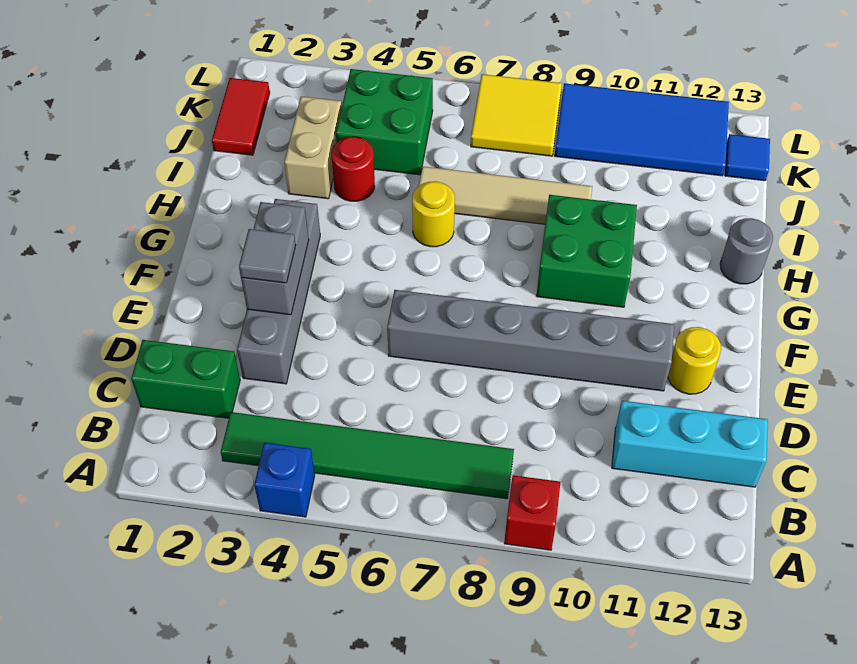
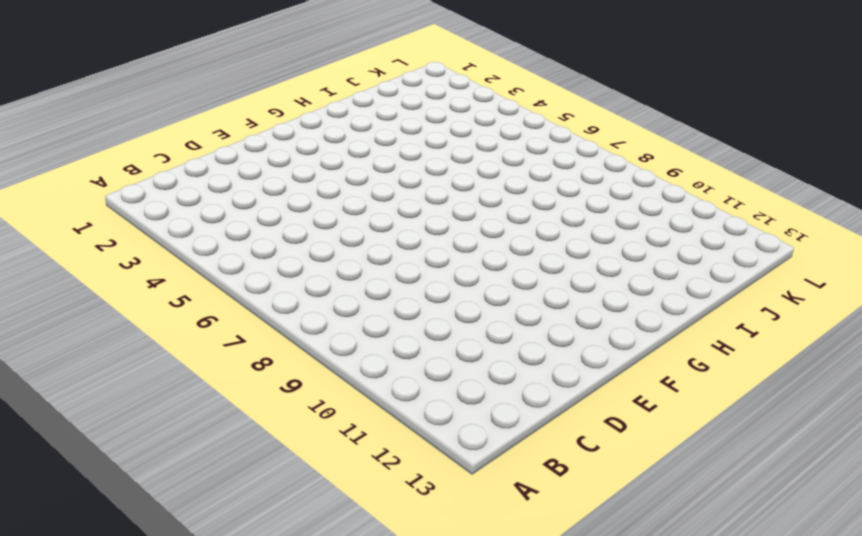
none -> blue 1x1 brick [254,443,315,517]
none -> red 1x1 brick [504,475,560,550]
none -> green 1x6 tile [221,412,514,499]

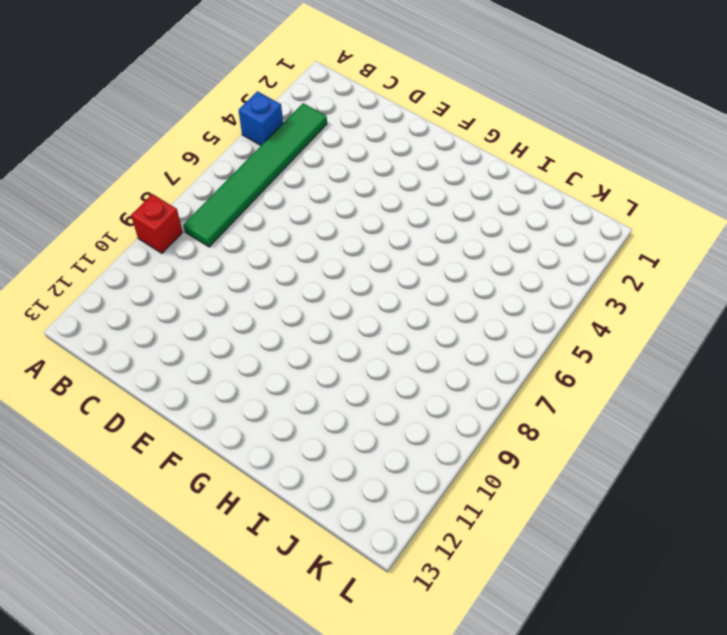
none -> green 1x2 brick [131,340,240,418]
none -> cyan 1x3 brick [612,401,768,487]
none -> grey 1x4 brick [237,199,320,384]

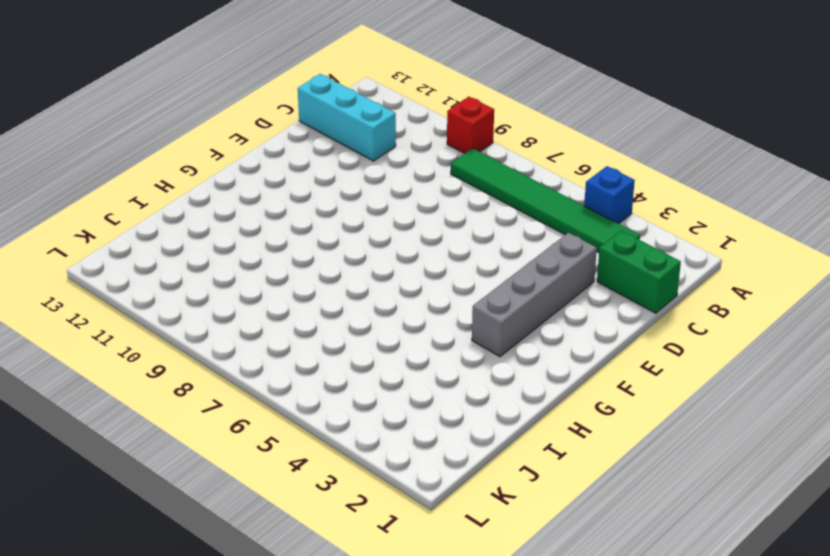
none -> grey 1x6 brick [387,290,674,391]
none -> yellow 1x1 round brick [668,327,721,394]
none -> green 2x2 brick [536,195,637,307]

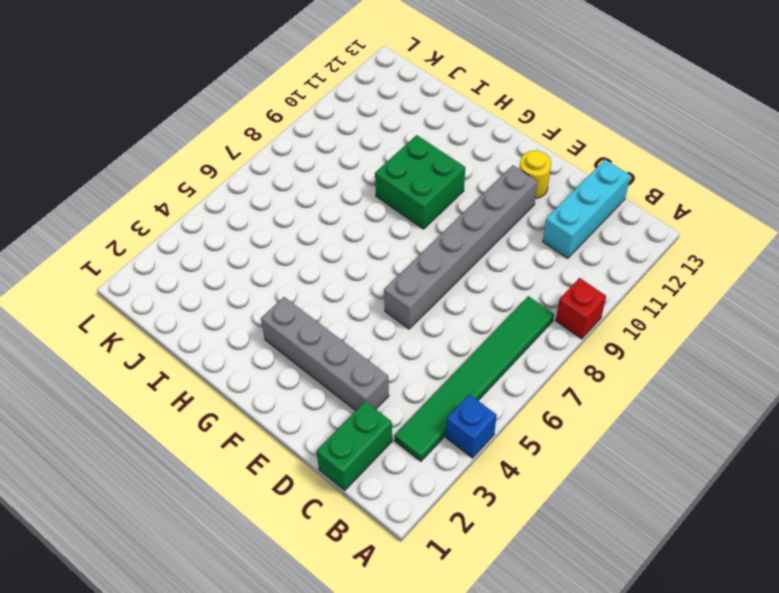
none -> yellow 1x1 round brick [412,181,455,247]
none -> grey 1x1 round brick [720,218,773,284]
none -> tan 1x2 brick [284,96,342,199]

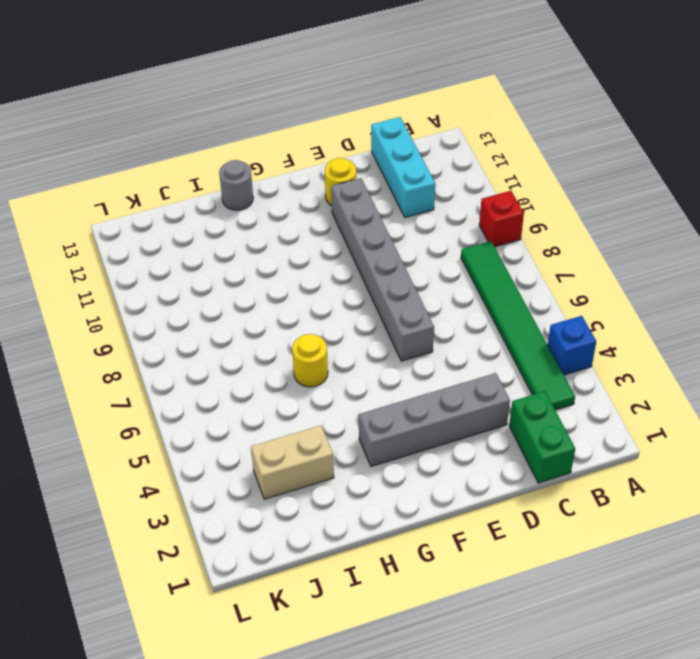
none -> green 2x2 brick [536,195,637,307]
none -> red 1x1 round brick [332,137,375,201]
none -> tan 1x4 tile [419,166,592,224]

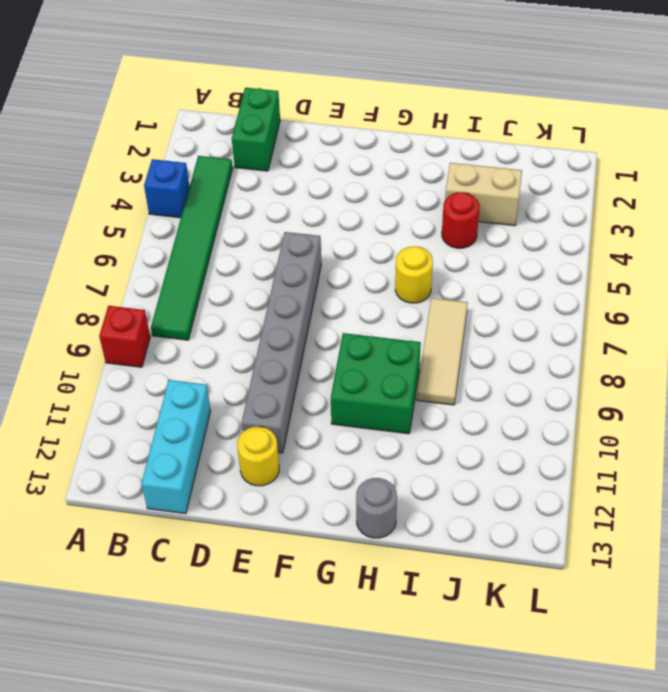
tan 1x3 tile [417,298,468,405] -> tan 1x4 tile [419,166,592,224]
none -> grey 1x4 brick [237,199,320,384]
none -> red 1x2 tile [212,78,270,155]
none -> green 2x2 brick [336,69,433,175]

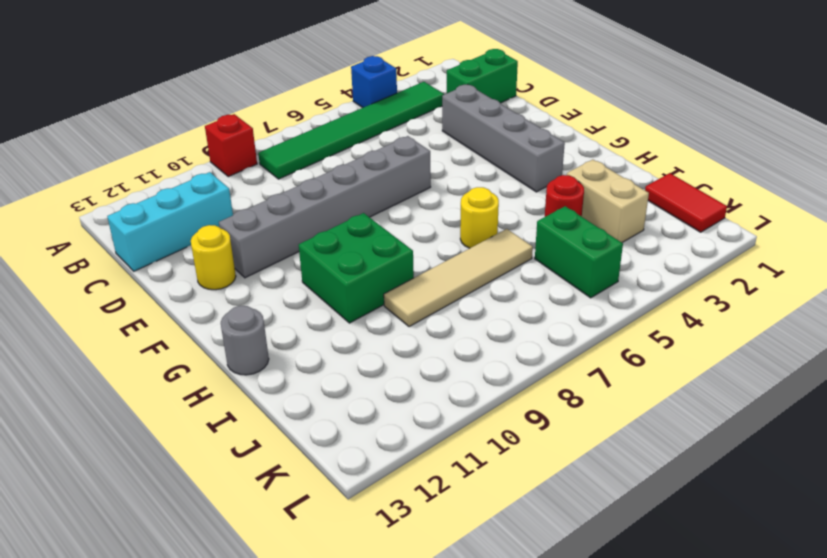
green 1x2 brick [535,206,623,298] -> green 2x2 brick [336,69,433,175]
none -> yellow 2x2 tile [471,74,562,156]
none -> blue 2x4 tile [555,83,729,176]
none -> blue 1x1 tile [725,134,770,181]

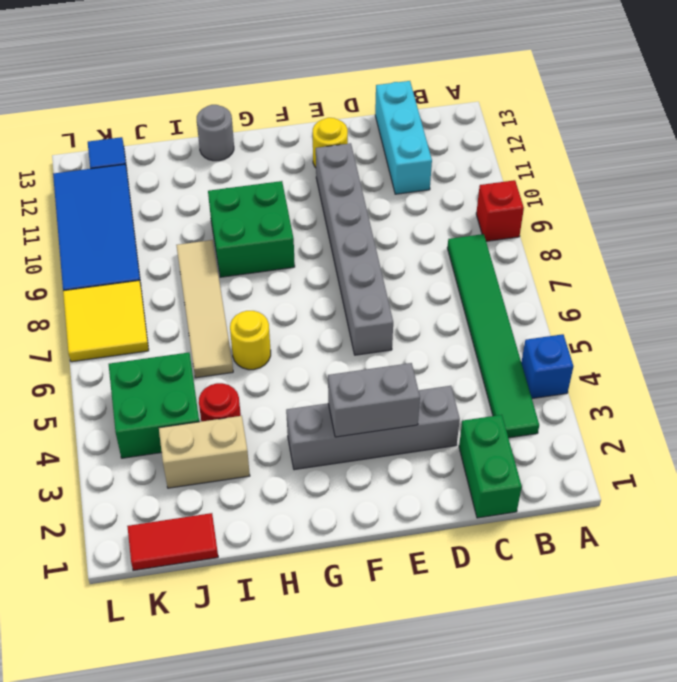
none -> grey 1x1 tile [239,229,296,283]

